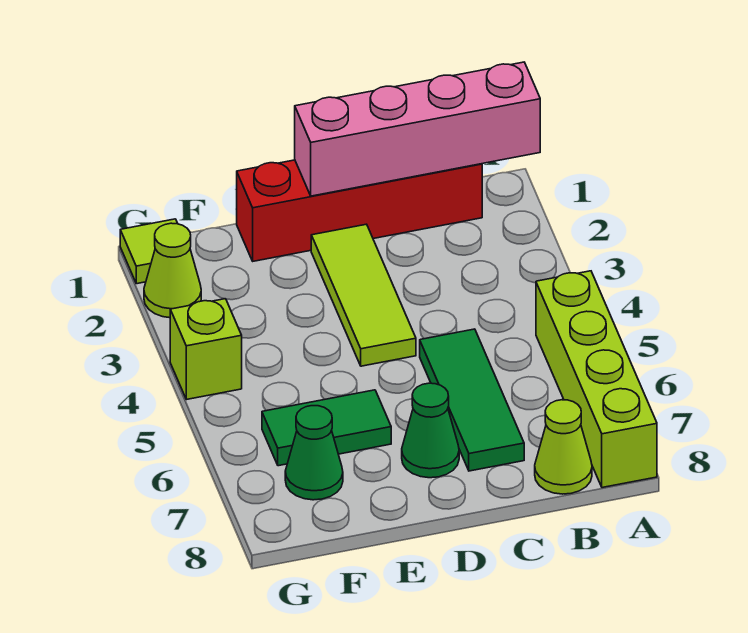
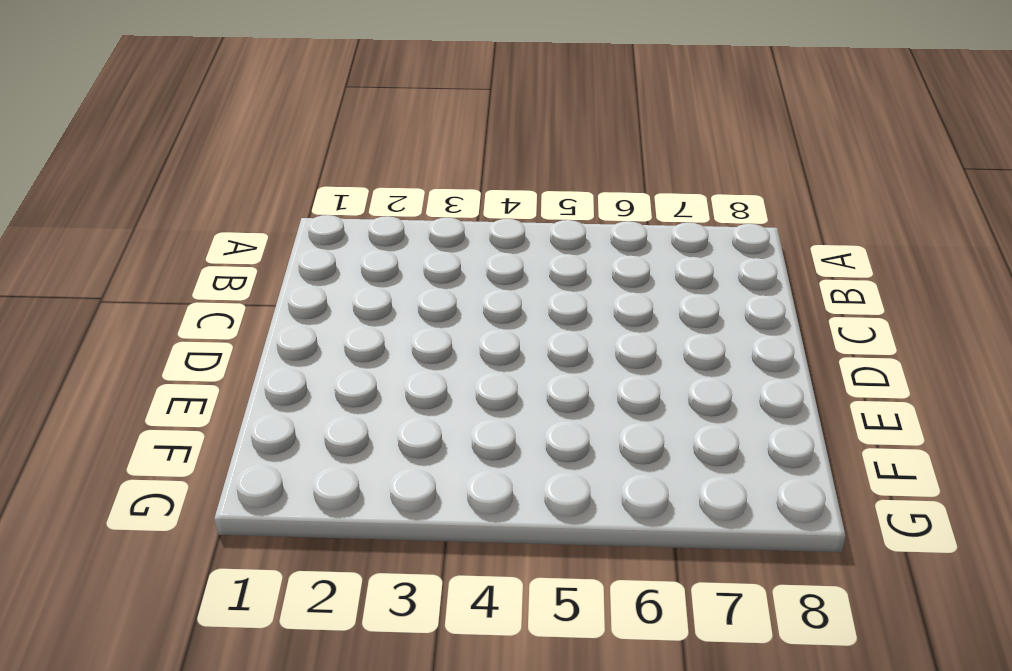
none -> lime 1x4 brick [536,271,657,488]
none -> red 1x4 brick [237,160,482,261]
none -> lime 1x1 cone [535,400,592,494]

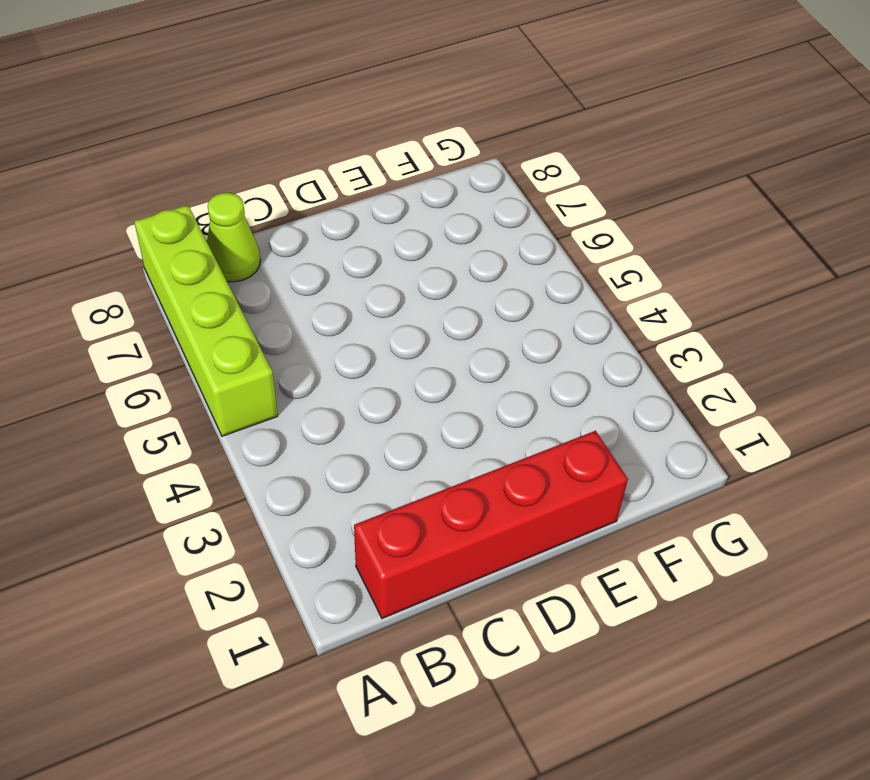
none -> green 1x3 tile [420,329,524,471]
none -> lime 1x3 tile [311,224,416,366]
none -> green 1x1 cone [402,383,459,478]

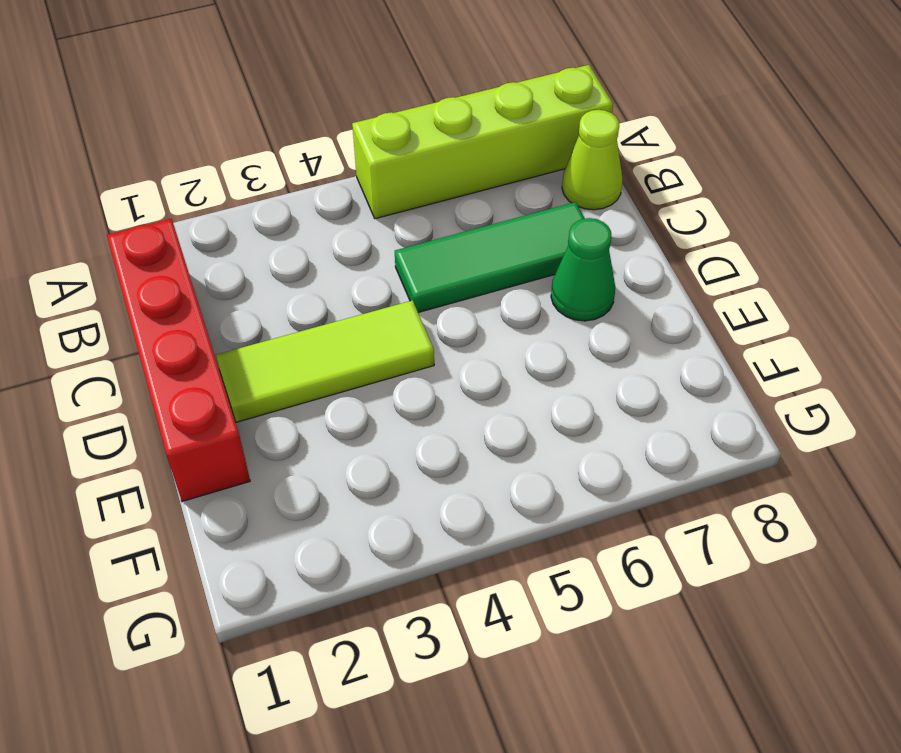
none -> green 1x2 tile [262,390,391,466]
none -> green 1x1 cone [285,406,343,500]
none -> lime 1x1 tile [120,219,178,284]

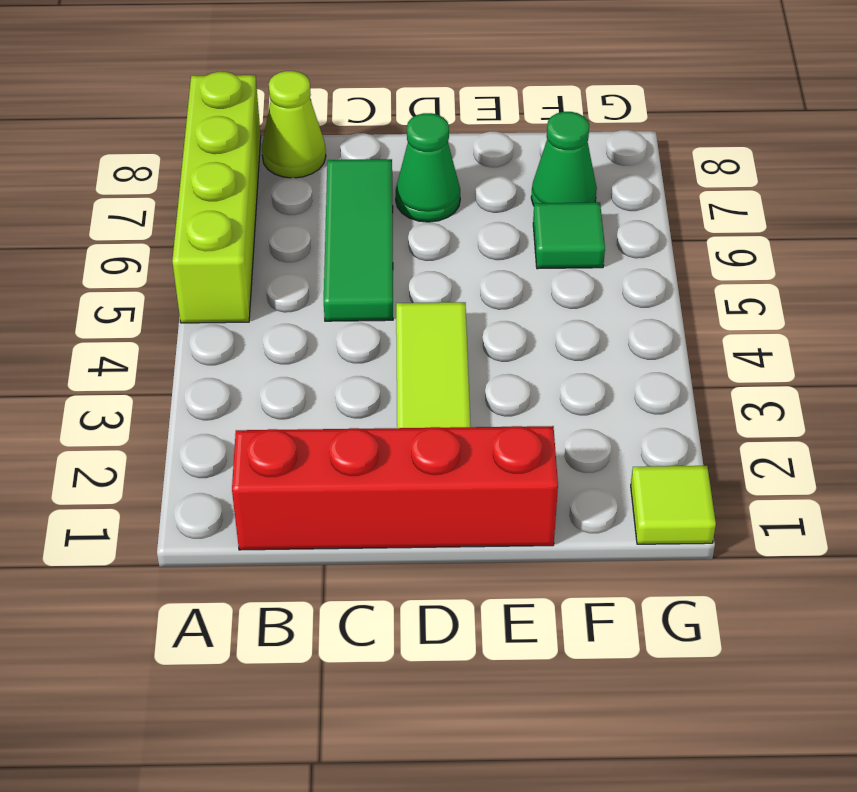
green 1x1 tile [533,202,605,269] -> green 1x2 tile [262,390,391,466]
none -> lime 1x1 cone [144,223,201,318]
none -> lime 1x1 brick [170,299,242,400]
none -> pink 1x4 brick [295,62,540,196]

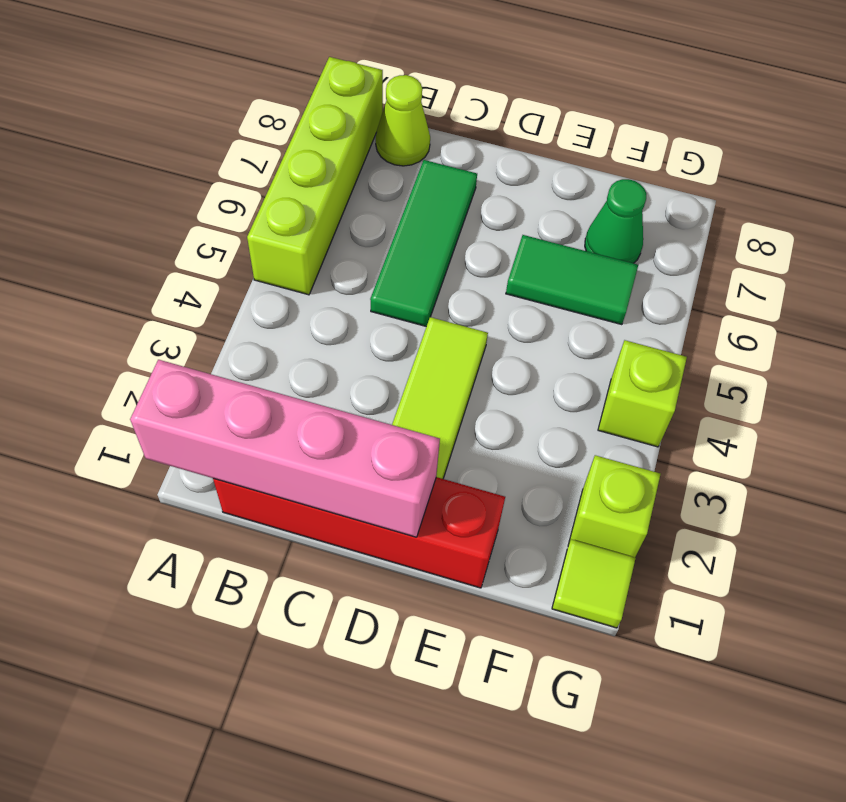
lime 1x1 brick [569,455,660,558] -> lime 1x1 cone [144,223,201,318]
none -> green 1x1 cone [402,383,459,478]

